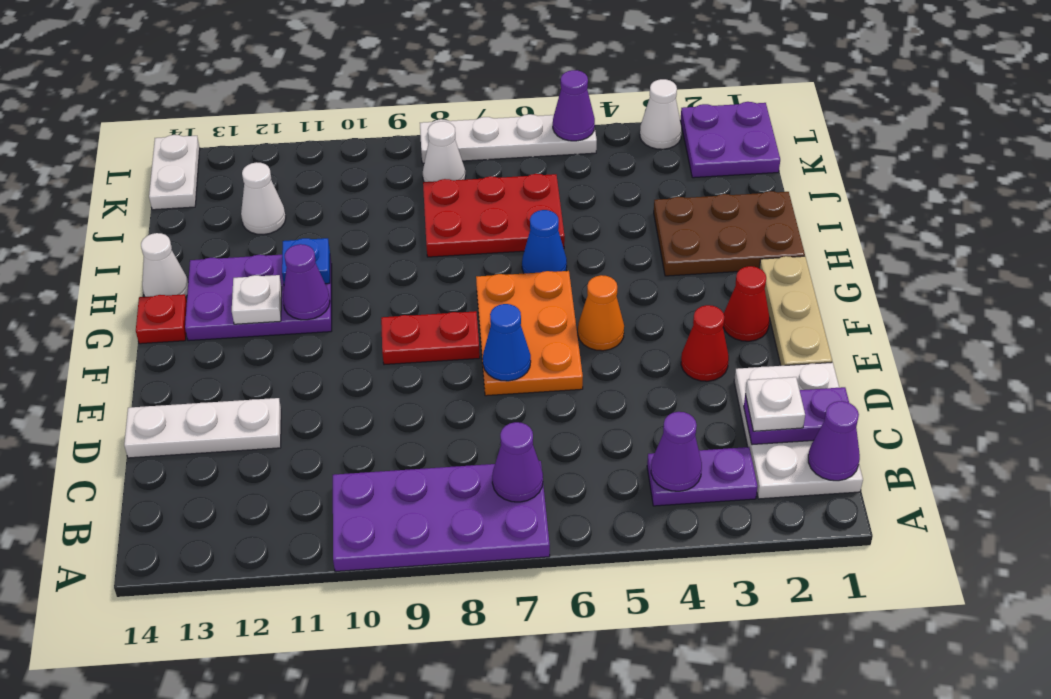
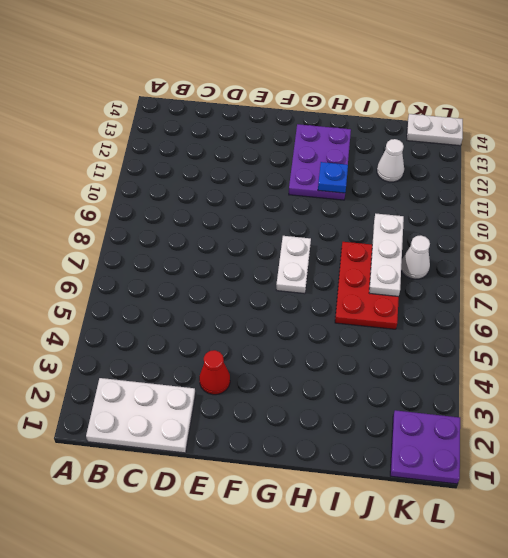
white 1x2 plate [276,236,311,294] -> orange 2x3 plate [476,271,583,396]
white 1x3 plate [369,214,404,297] -> white 1x3 plate moved to [124,398,281,458]
none -> purple 2x4 plate [333,461,550,572]
none -> purple 1x2 plate [647,447,758,506]
none -> tan 1x3 plate [760,256,832,366]
none -> red 1x1 cone [723,266,769,341]

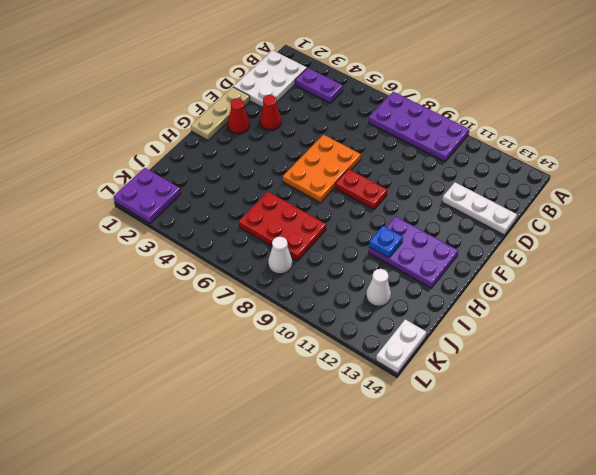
none -> orange 1x1 cone [578,275,624,351]
none -> red 1x1 plate [136,294,187,344]
none -> brown 2x3 plate [654,191,805,276]
none -> blue 1x1 cone [522,210,567,273]

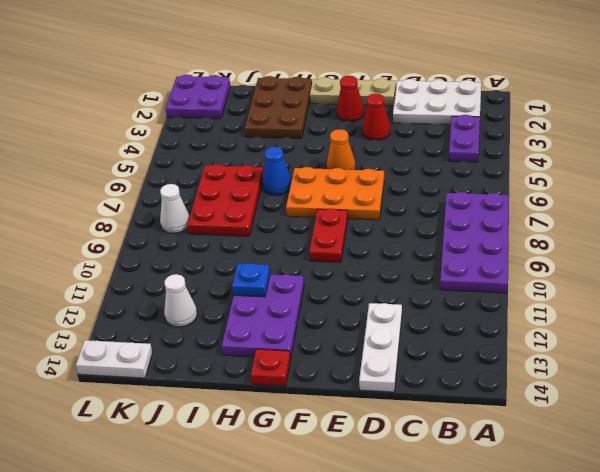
none -> white 1x1 cone [141,233,188,297]
none -> white 1x1 cone [640,79,682,149]
none -> white 1x4 plate [420,114,597,163]
none -> purple 1x1 cone [808,401,860,481]

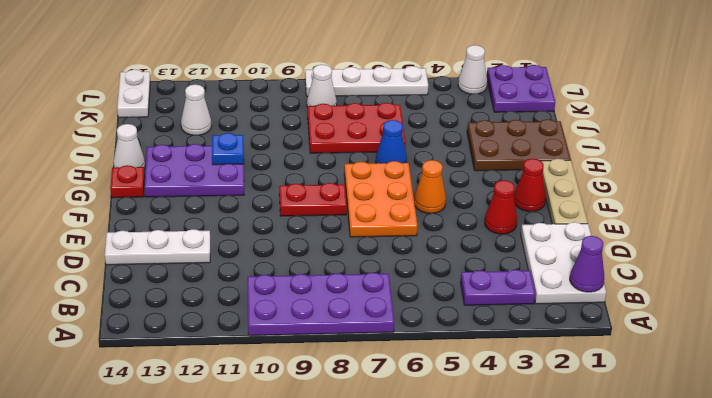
none -> purple 1x1 cone [651,412,702,491]
none -> purple 1x1 cone [492,422,543,502]
none -> purple 1x2 plate [744,387,849,445]
none -> blue 1x1 cone [483,304,531,381]

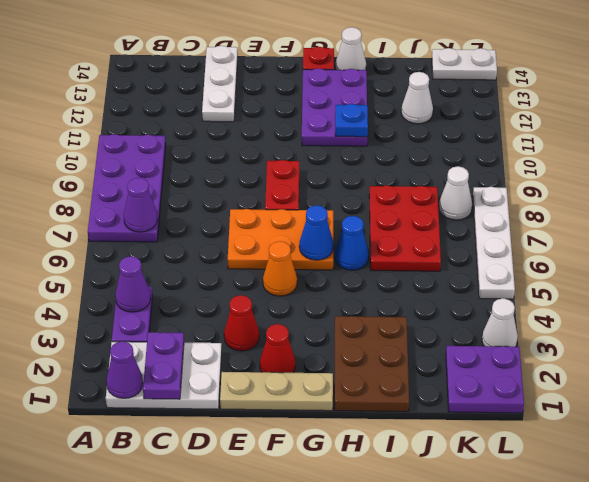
blue 1x1 cone [299,205,333,260] -> blue 1x1 cone moved to [483,304,531,381]
none -> purple 1x1 cone [283,244,330,320]
none -> white 1x1 plate [232,275,282,324]
none -> purple 1x1 cone [553,70,595,141]
none -> white 1x1 plate [745,377,805,431]

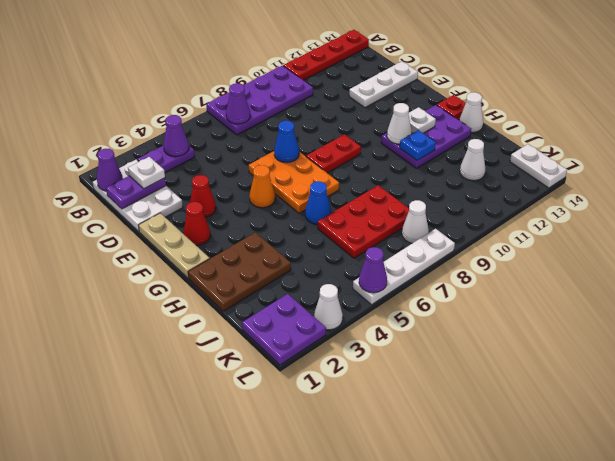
red 1x4 plate [283,30,369,80] -> none
white 1x1 cone [387,103,412,144] -> purple 1x1 cone [283,244,330,320]

